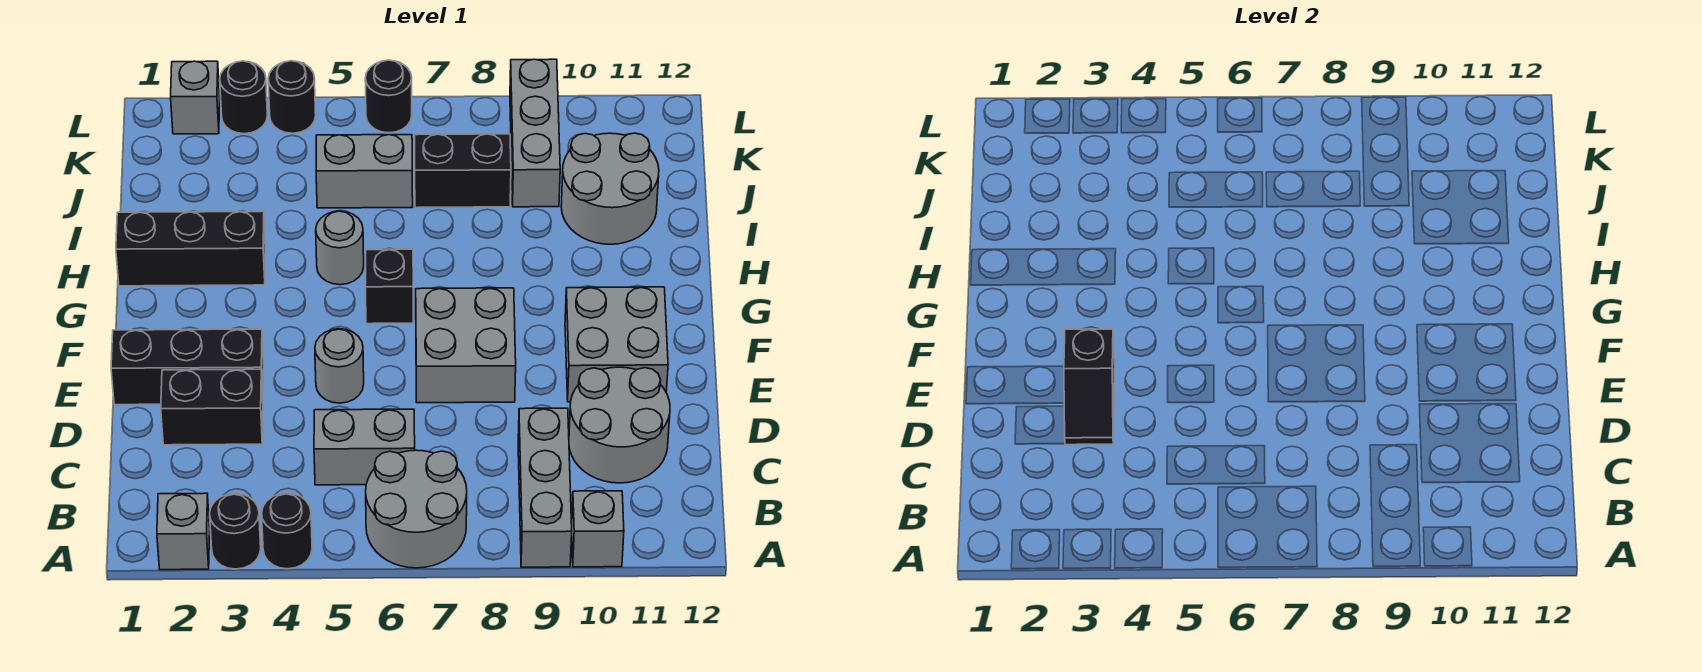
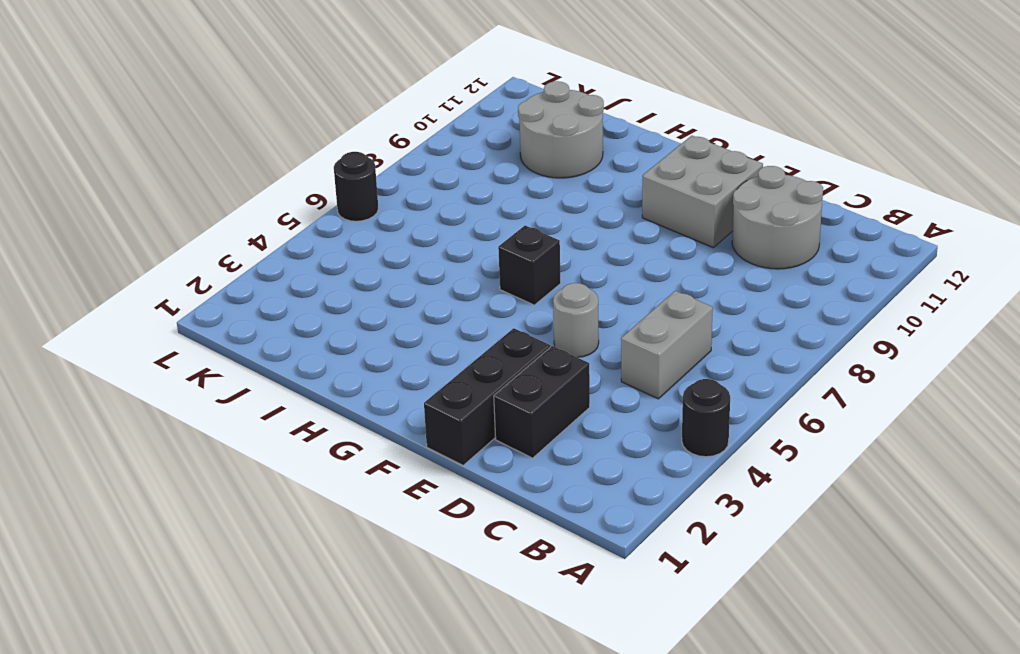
none -> grey 1x1 brick [157,493,210,570]
none -> black 1x1 round brick [210,493,261,569]
none -> grey 2x2 round brick [366,450,467,568]

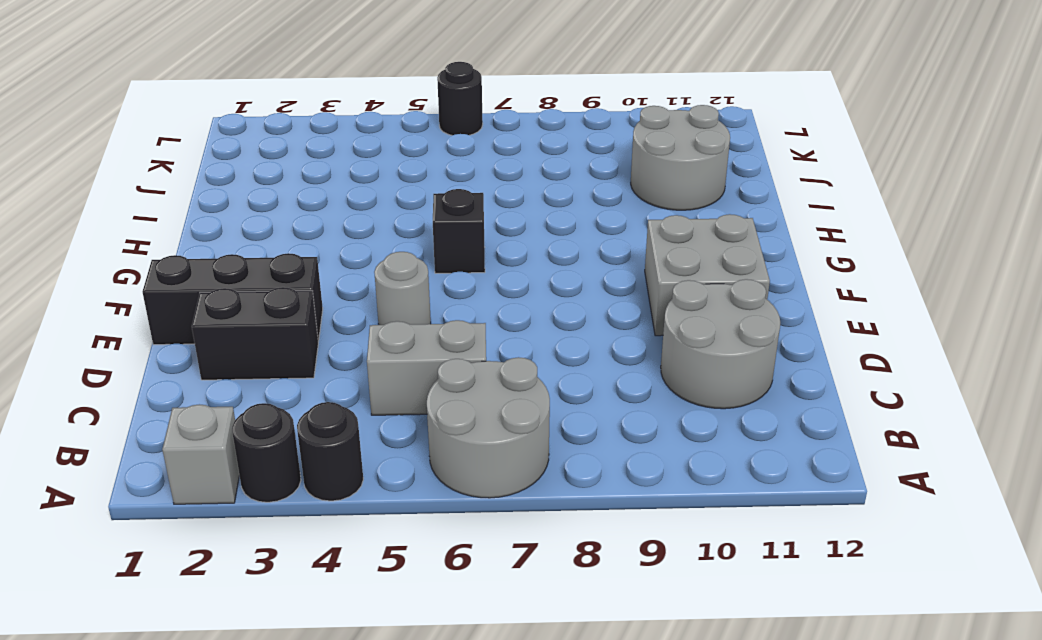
none -> grey 1x3 brick [518,408,572,567]
none -> grey 1x1 brick [572,491,624,567]
none -> grey 2x2 brick [416,288,516,403]

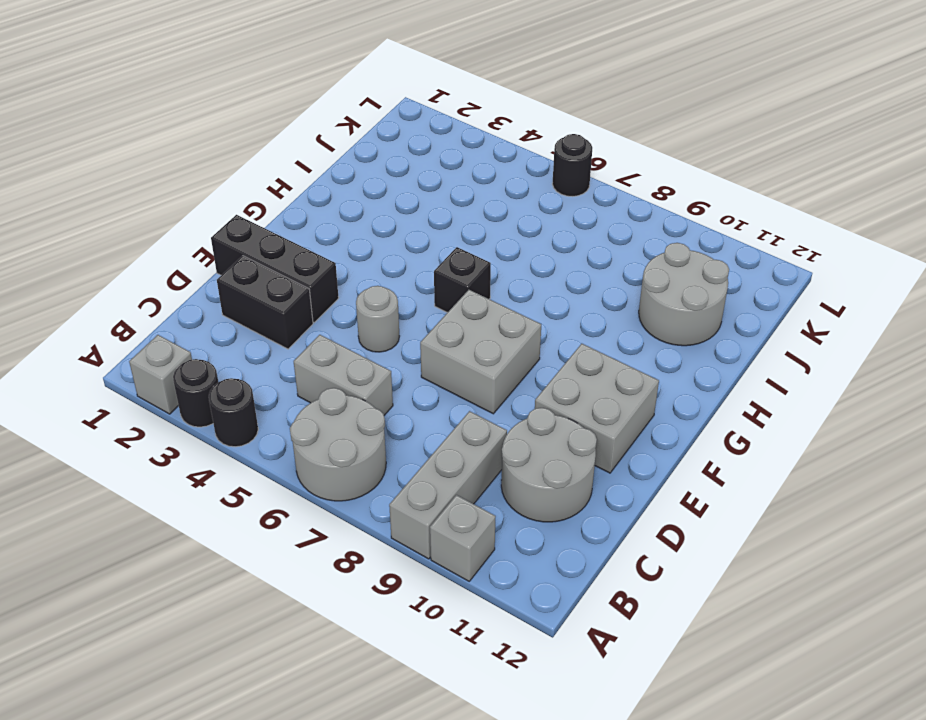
none -> black 1x3 brick [116,211,265,286]
none -> grey 1x1 round brick [316,211,364,285]
none -> grey 1x2 brick [316,135,413,208]

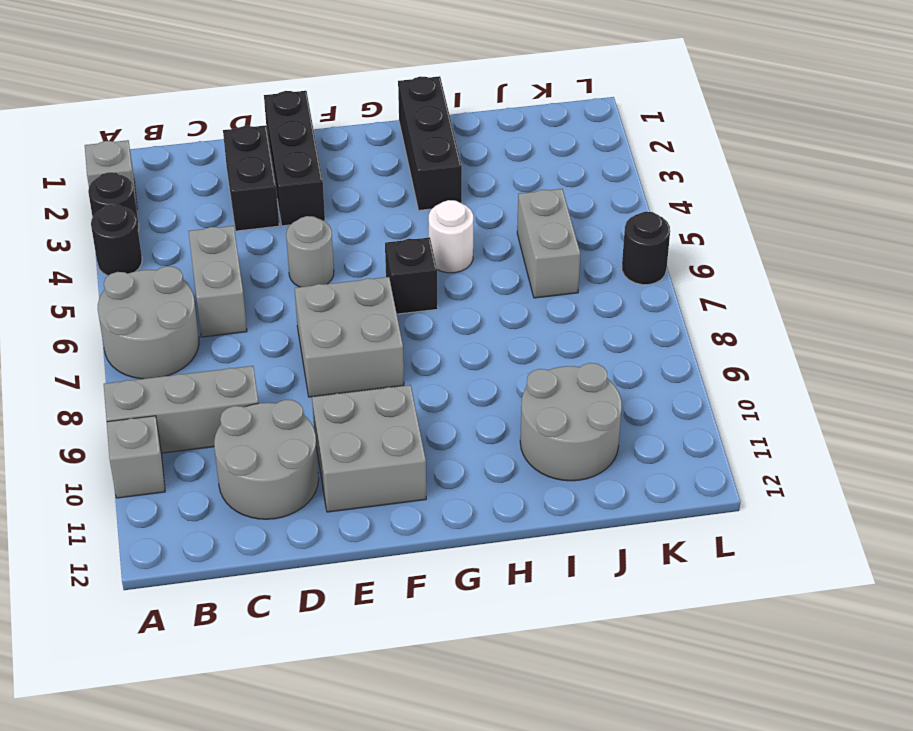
white 1x1 round brick [429,200,473,273] -> grey 1x1 round brick [316,211,364,285]
none -> black 1x2 brick [414,134,511,208]
none -> grey 1x3 brick [510,59,560,207]
none -> grey 1x1 brick [171,61,220,134]

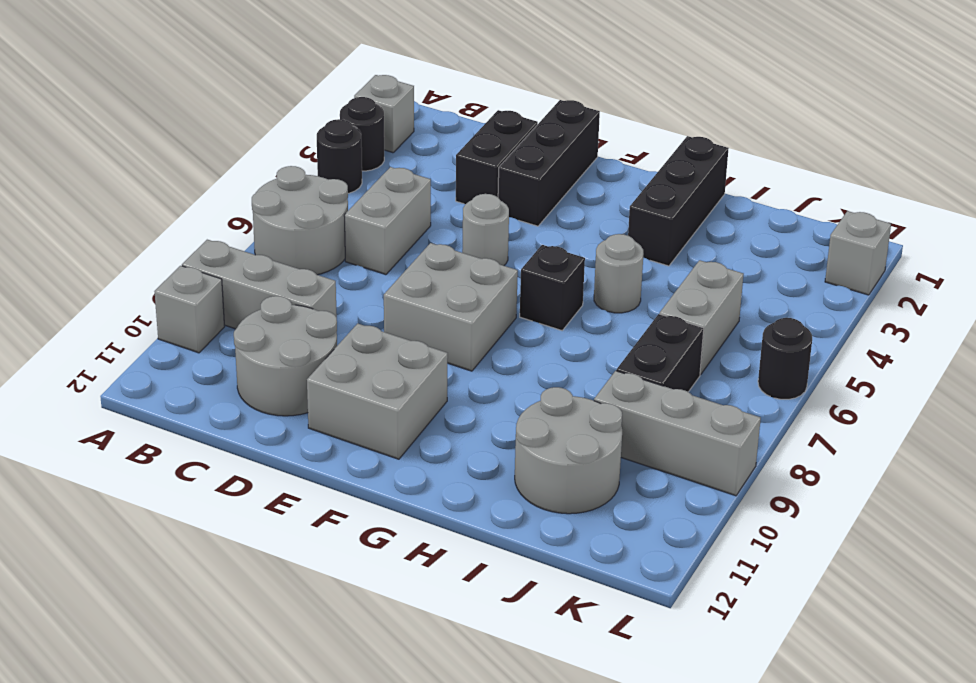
none -> black 1x1 round brick [220,61,267,134]
none -> black 1x1 round brick [268,61,316,133]
none -> black 1x2 slope [1064,329,1115,445]

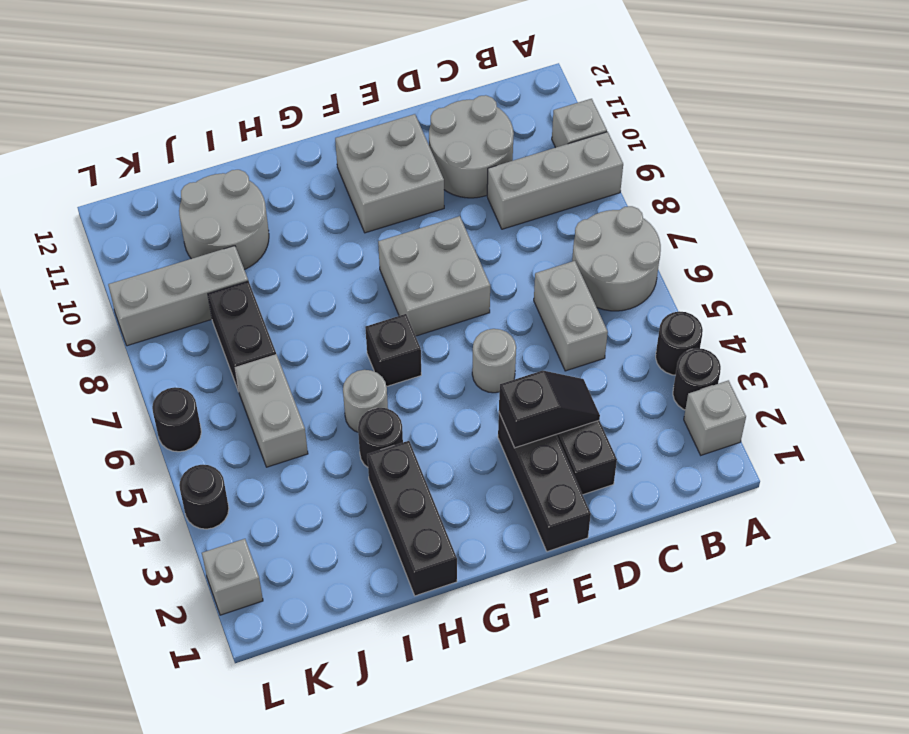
black 1x1 round brick [358,408,403,467] -> black 1x1 round brick moved to [220,61,267,134]

